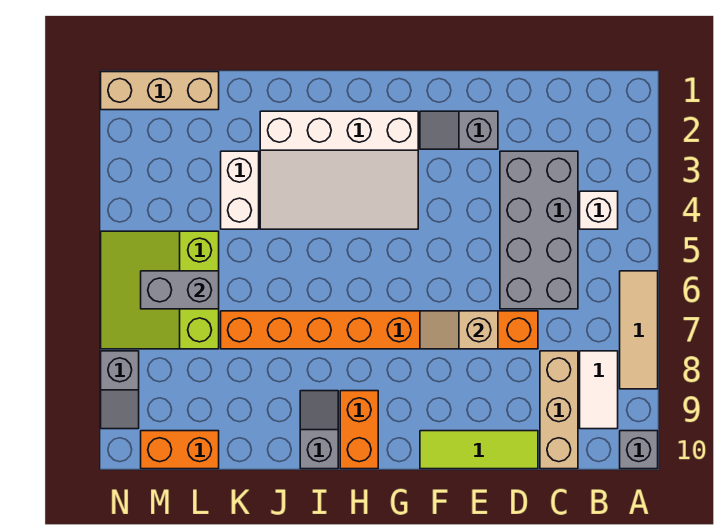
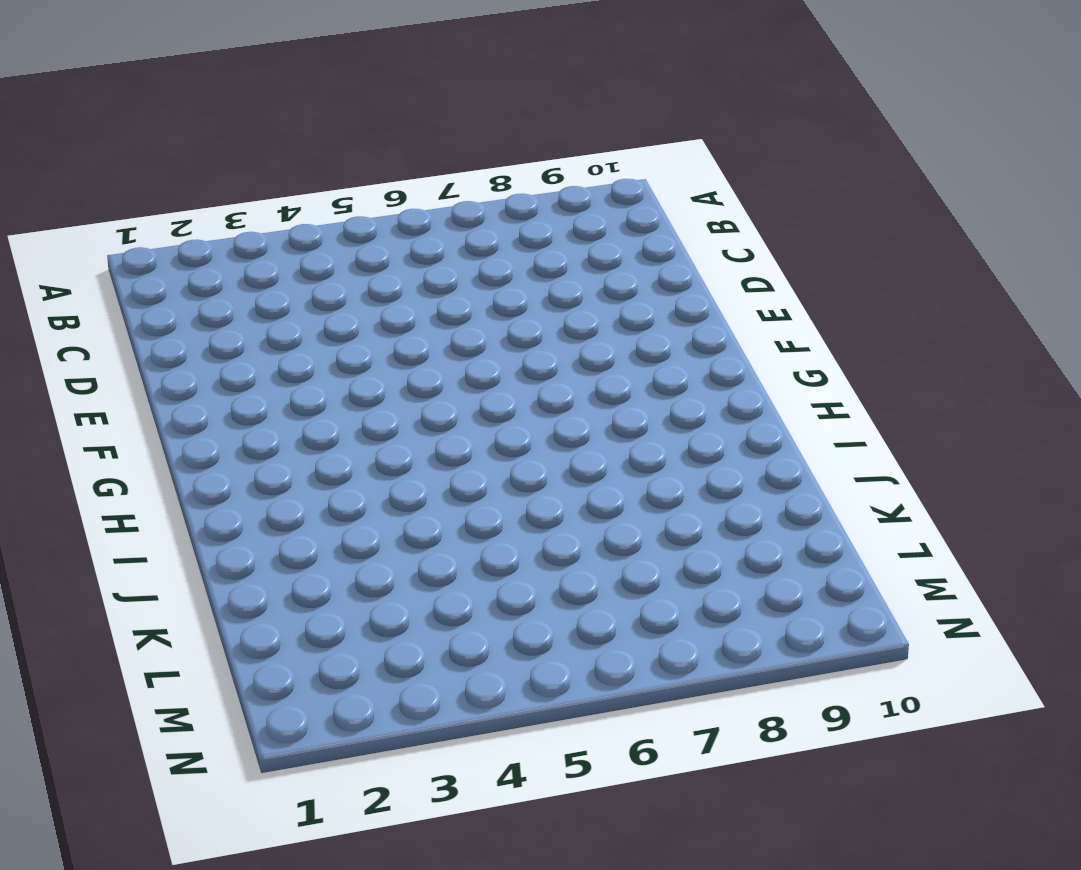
none -> tan 1x3 tile [620,271,658,389]
none -> grey 1x1 brick [620,431,658,469]
none -> white 1x1 brick [580,191,618,229]

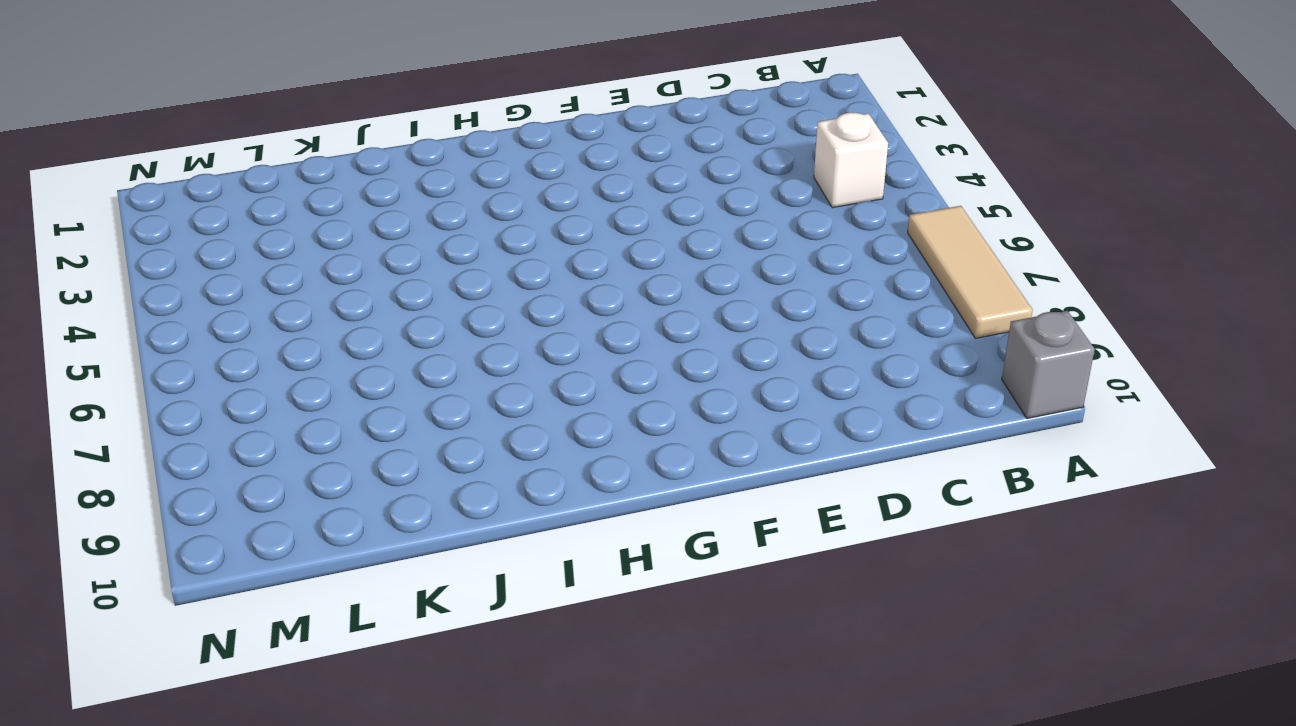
none -> white 1x2 tile [580,351,618,429]
none -> grey 2x4 brick [500,151,578,309]
none -> tan 1x3 brick [540,351,578,469]

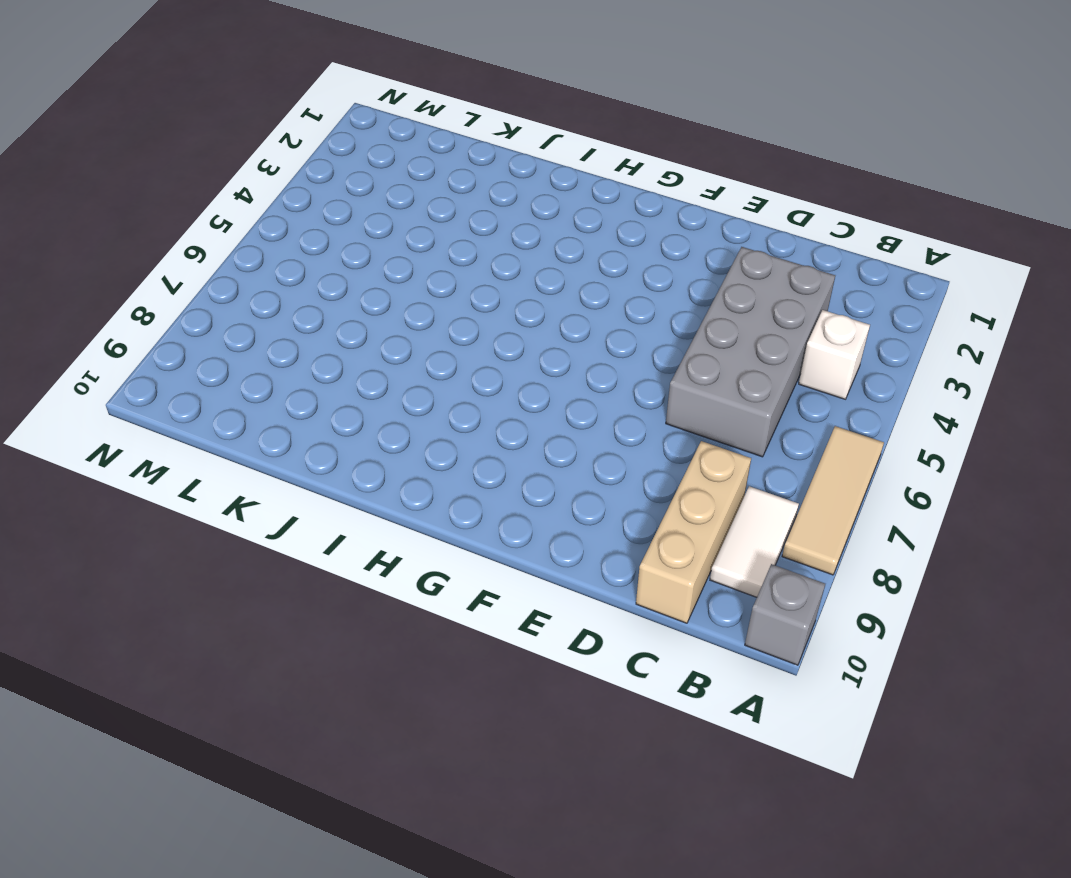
none -> orange 1x8 brick [221,311,538,349]
none -> lime 1x3 tile [420,431,538,469]
none -> grey 1x2 slope [420,111,498,149]

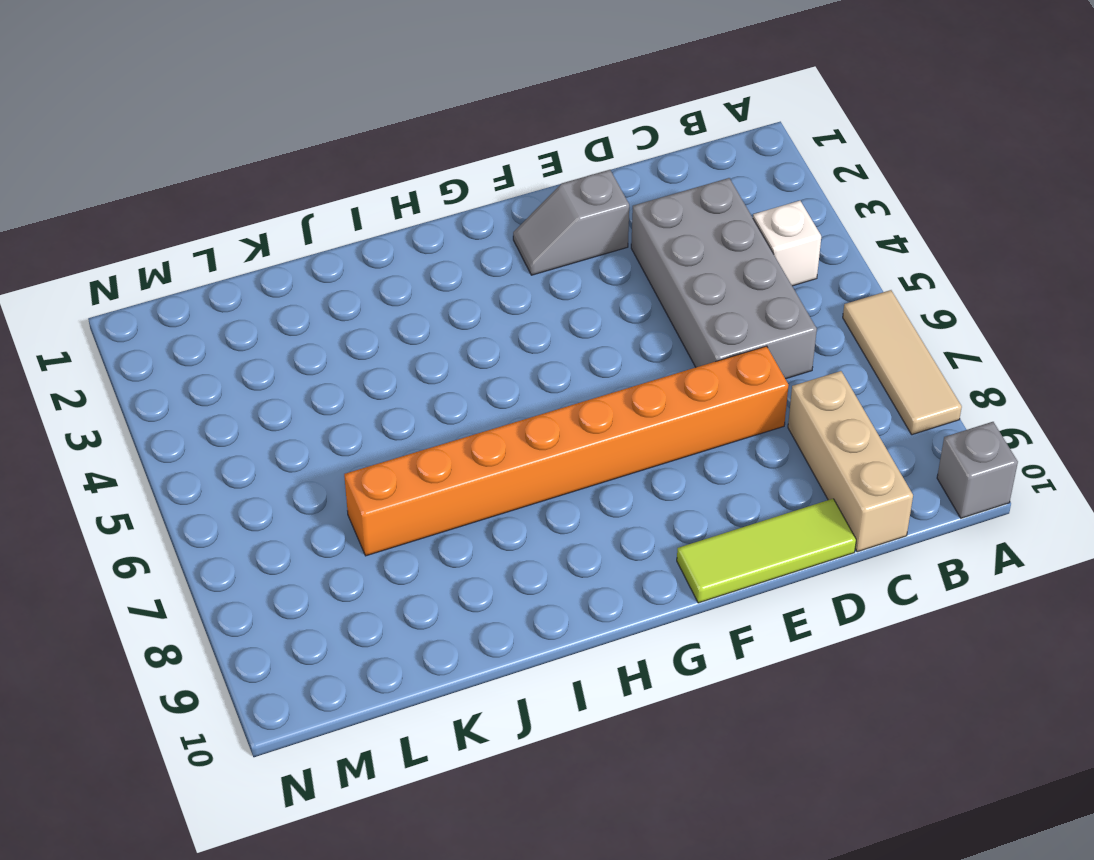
none -> white 1x2 tile [580,351,618,429]
none -> white 3x4 slope [260,111,418,229]
none -> orange 1x2 brick [340,391,378,469]

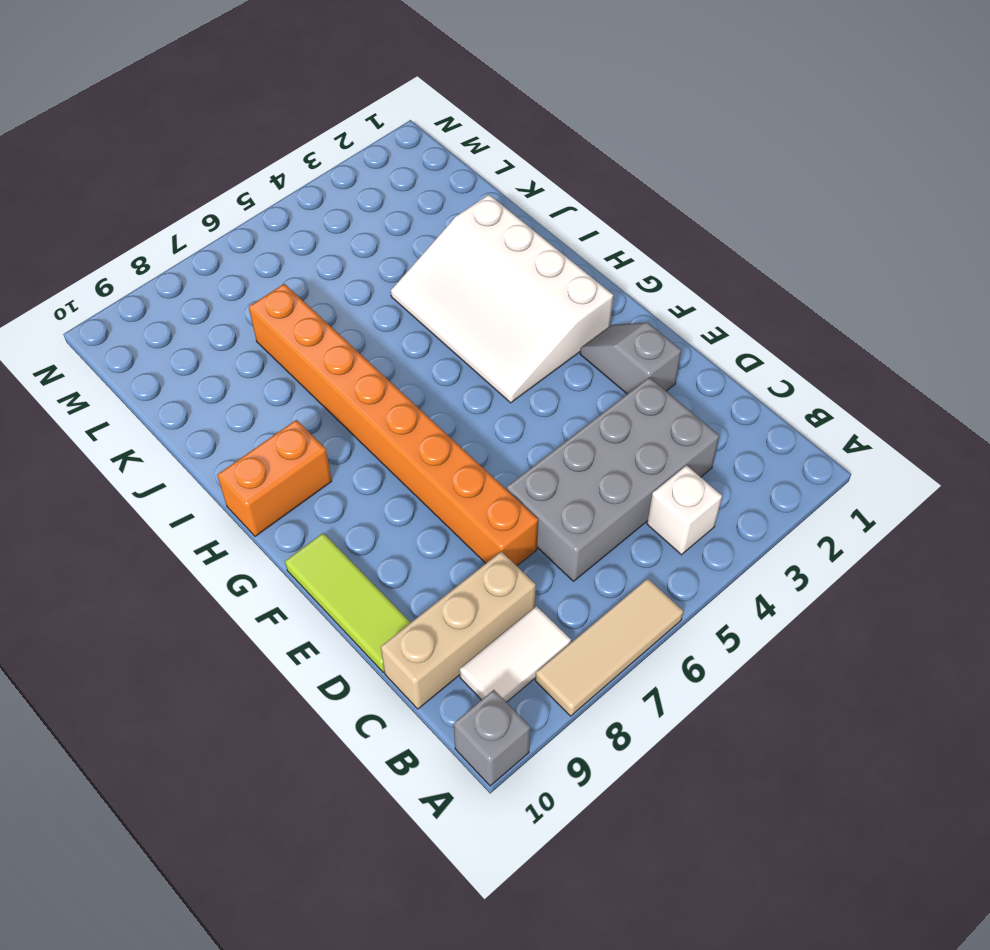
none -> grey 1x2 slope [300,391,338,469]
none -> white 1x2 brick [221,151,259,229]
none -> tan 1x3 brick [101,72,219,110]

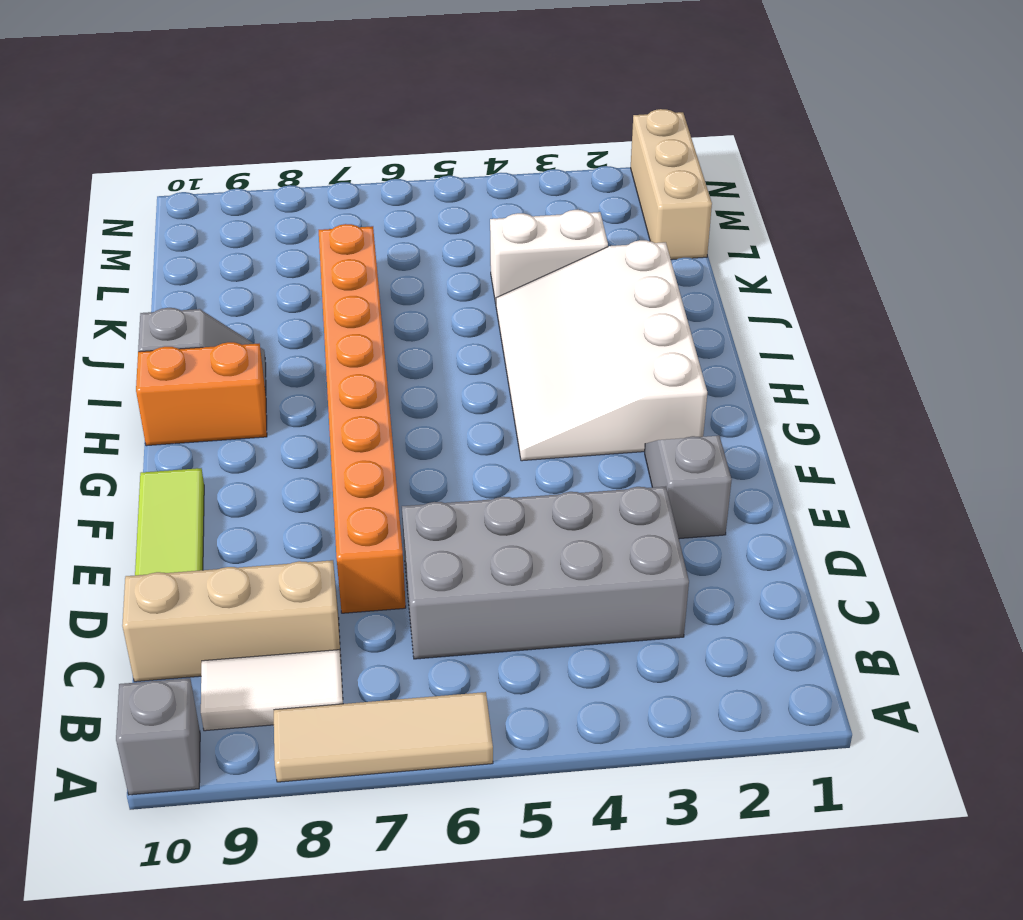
none -> white 1x1 brick [580,191,618,229]
none -> lime 3x3 slope [101,231,219,349]
none -> orange 1x2 brick [141,431,219,469]

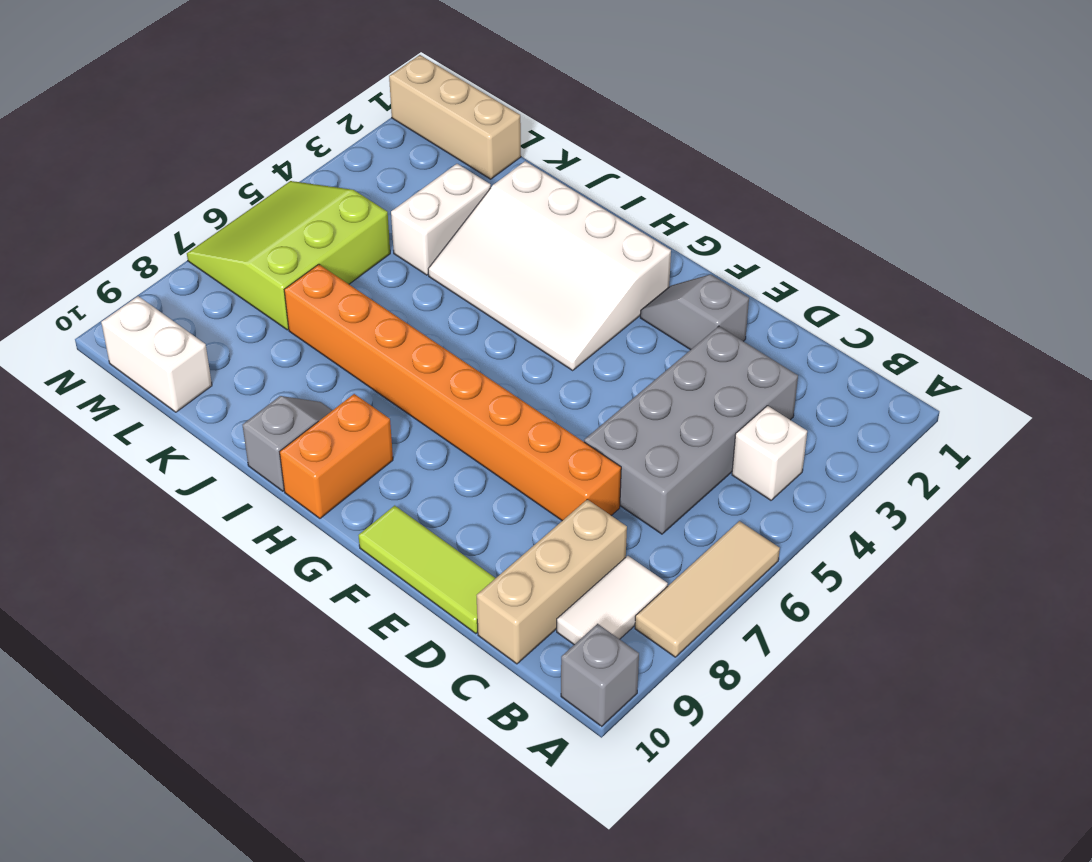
white 1x2 brick [101,296,212,412] -> orange 1x2 brick [141,431,219,469]
none -> grey 1x2 slope [101,351,139,429]
none -> tan 1x2 slope [420,311,498,349]
none -> grey 1x2 brick [141,271,219,309]

